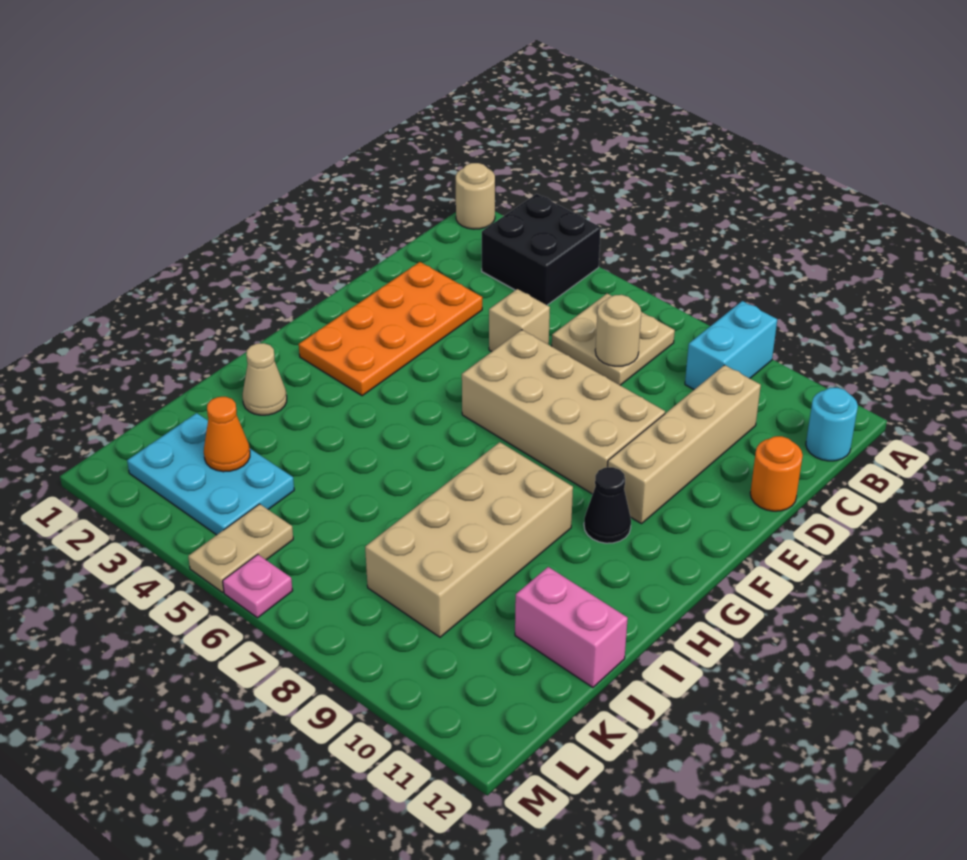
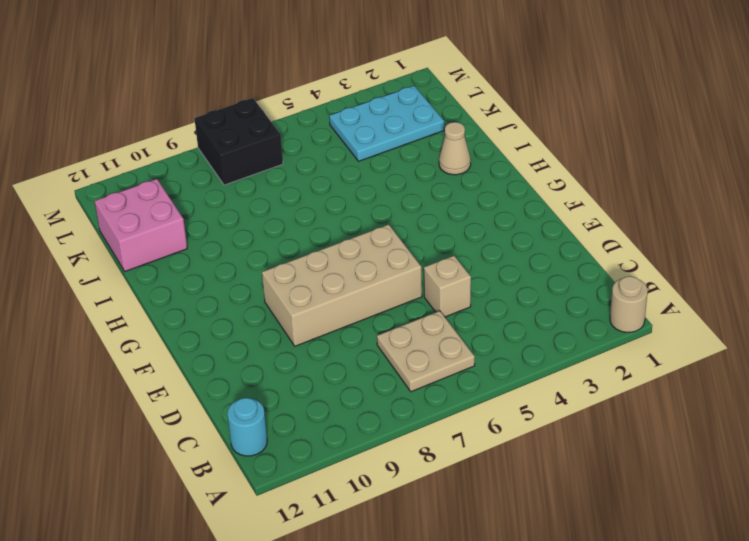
pink 2x2 brick [95,179,187,271] -> pink 1x2 brick [515,567,628,687]
black 2x2 brick [194,98,283,185] -> black 2x2 brick moved to [482,194,601,305]
none -> cyan 1x2 brick [685,301,777,390]
none -> tan 1x4 brick [608,365,761,524]
none -> orange 2x4 plate [299,262,482,396]

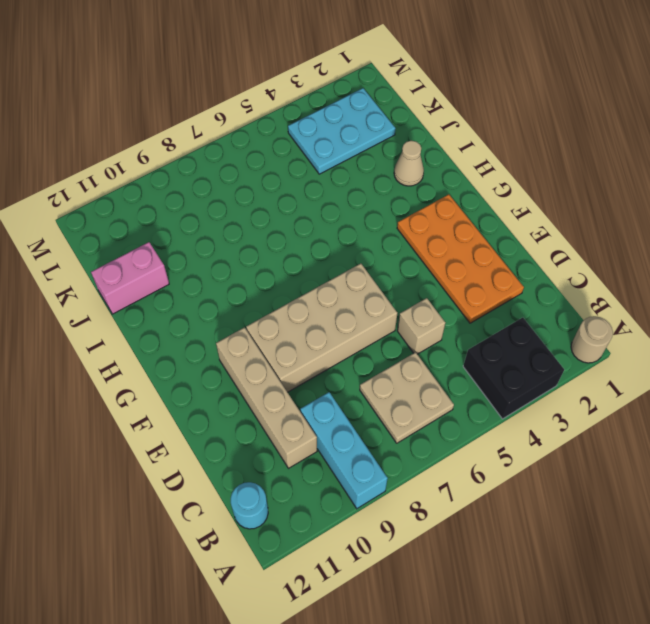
cyan 1x3 brick [300,392,388,508] -> cyan 1x2 brick [685,301,777,390]
none -> orange 1x1 round brick [750,436,803,511]
none -> black 1x1 cone [584,467,631,543]
none -> tan 2x4 brick [365,442,573,637]

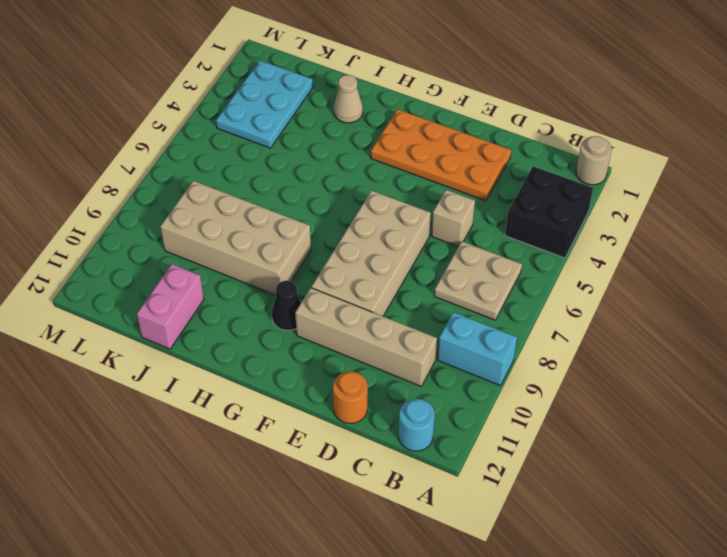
none -> tan 1x2 plate [188,504,293,592]
none -> pink 1x1 plate [223,554,293,618]
none -> tan 1x1 round brick [595,295,641,366]

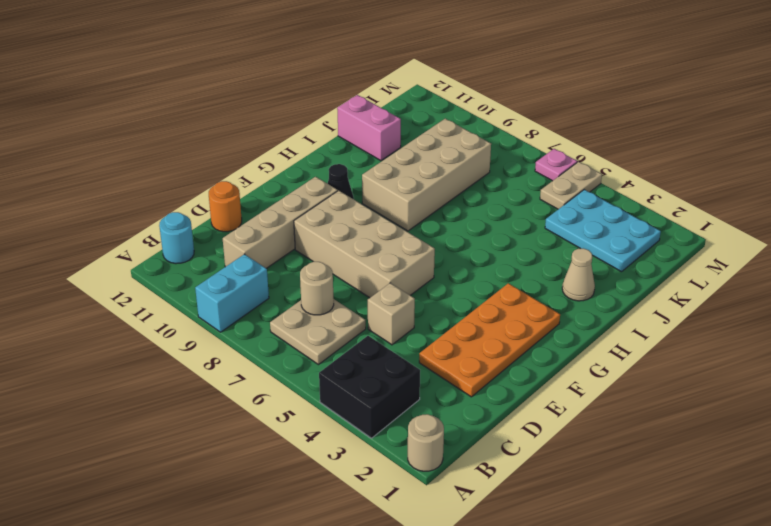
none -> orange 1x1 cone [204,397,250,472]

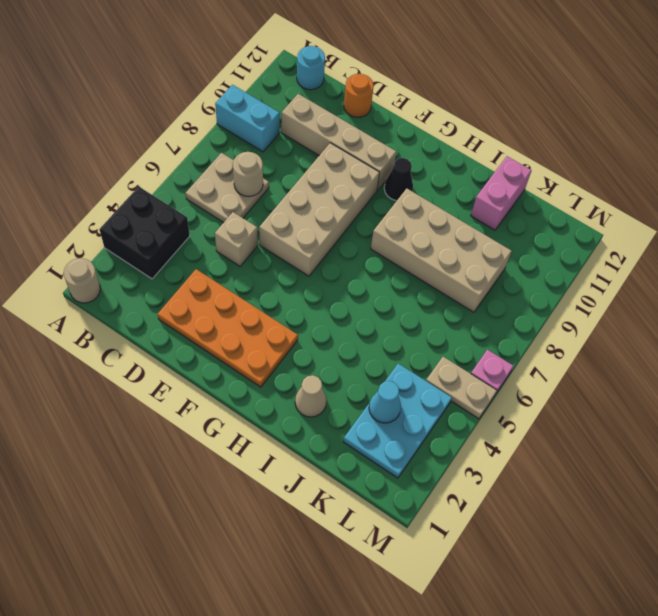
cyan 1x1 cone [369,381,401,423] -> orange 1x1 cone [204,397,250,472]

